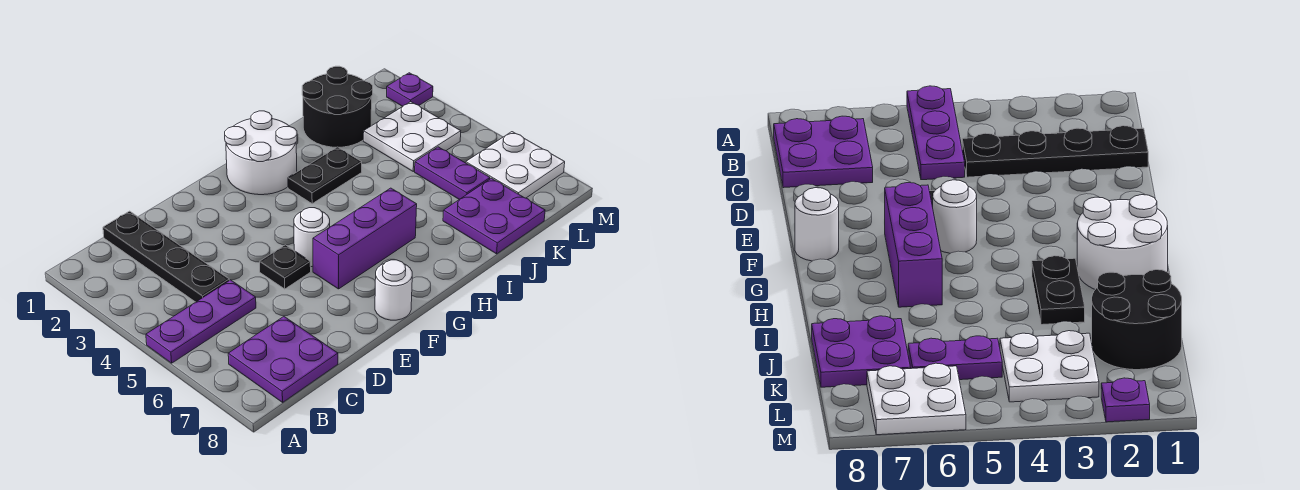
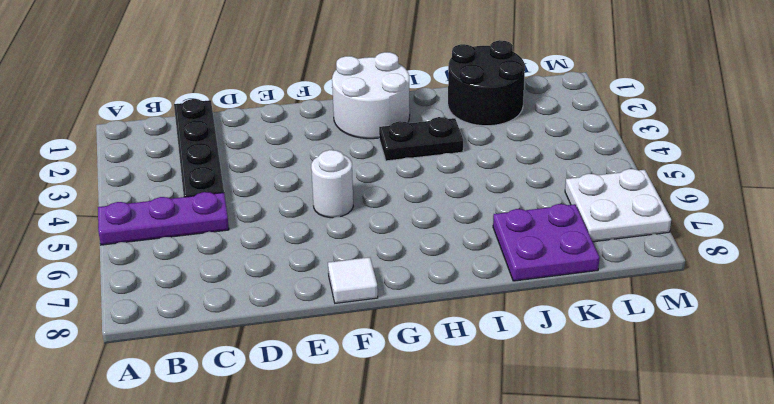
white 1x1 tile [328,257,378,303] -> white 1x1 round brick [375,260,412,320]
none -> purple 2x2 plate [228,317,338,402]
none -> black 1x1 plate [260,245,311,289]
none -> purple 1x3 brick [313,188,417,289]

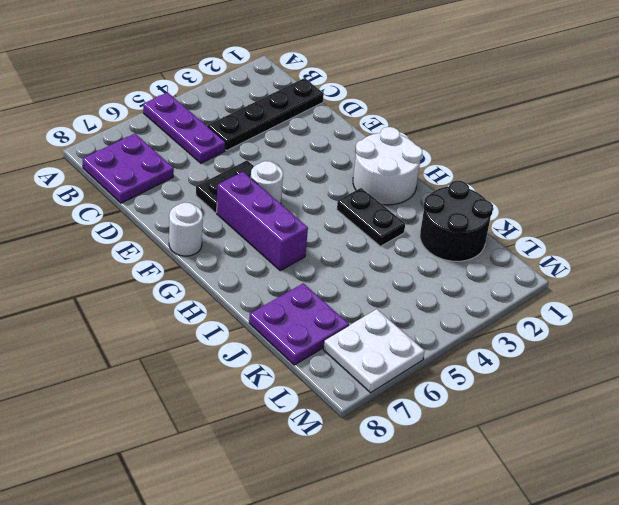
black 1x2 plate [196,160,254,213] -> black 1x1 plate [260,245,311,289]
none -> white 2x2 plate [363,102,461,171]
none -> purple 1x2 plate [415,147,490,199]
none -> purple 1x1 plate [387,73,433,106]

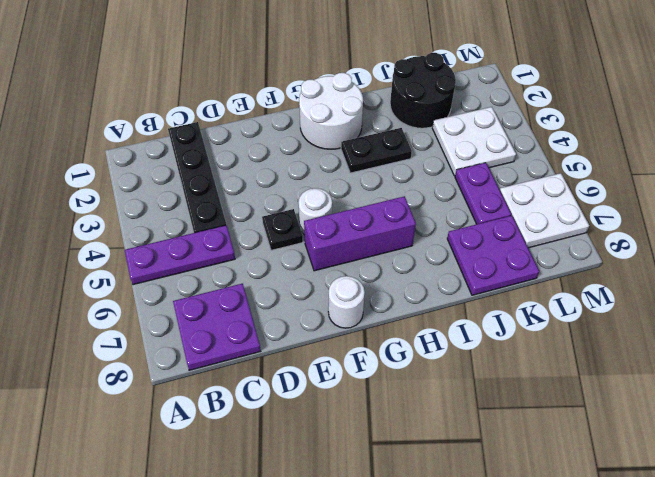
none -> purple 1x1 plate [387,73,433,106]

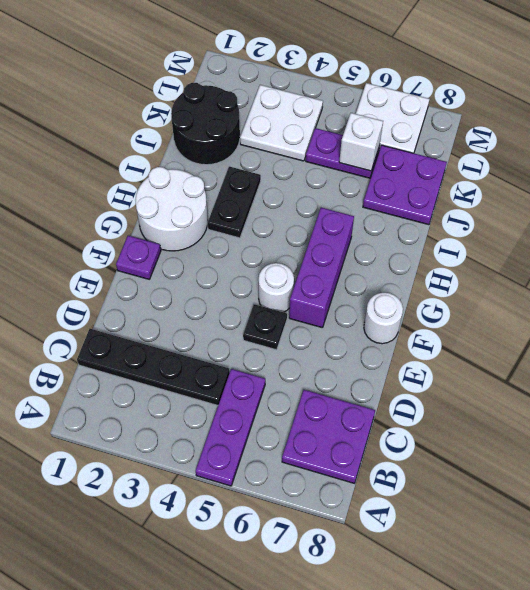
purple 1x1 plate [116,236,161,279] -> purple 1x1 plate moved to [387,73,433,106]
white 1x1 brick [339,113,383,171] -> none

